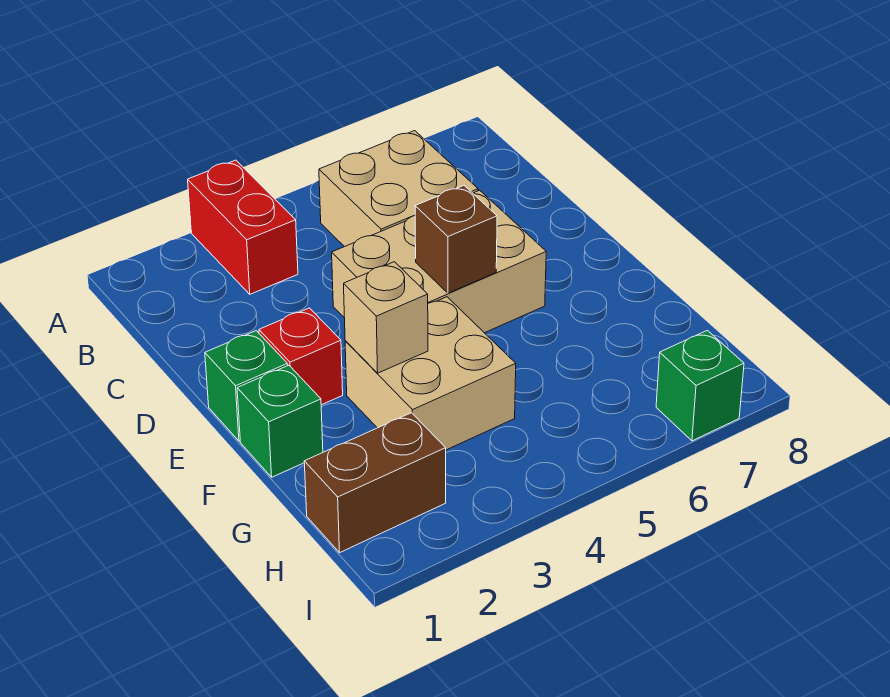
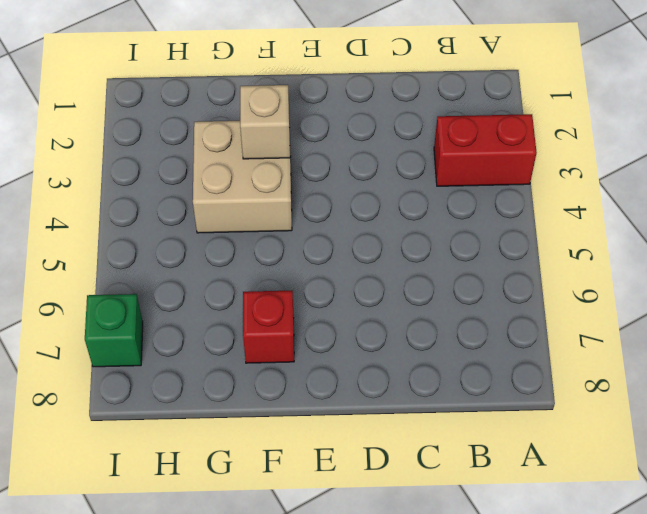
red 1x1 brick [243,291,294,363] -> red 1x1 brick moved to [259,308,343,405]
none -> tan 2x2 brick [319,131,478,247]
none -> tan 2x3 brick [332,190,546,333]

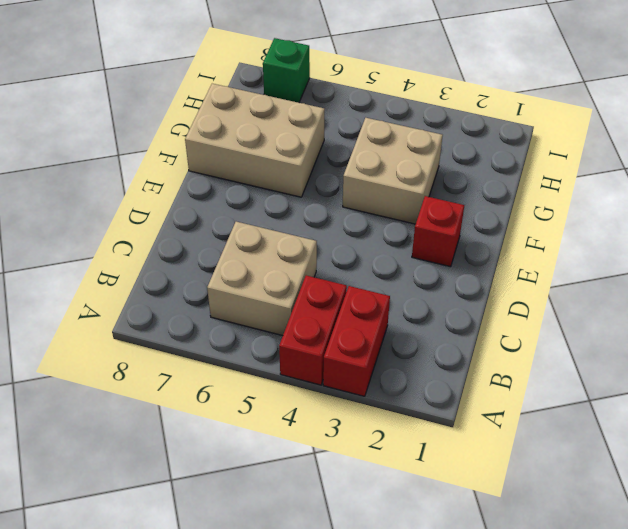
red 1x2 brick [279,275,347,385] -> none
tan 2x3 brick [185,84,325,197] -> tan 2x3 brick moved to [332,190,546,333]
none -> green 1x1 brick [205,331,288,441]
none -> green 1x1 brick [237,365,323,477]

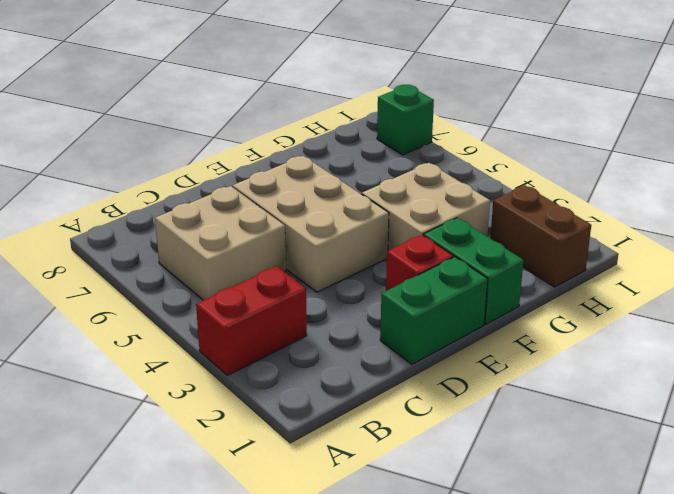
green 1x2 brick [380,257,488,364] -> green 1x1 brick [205,331,288,441]
green 1x2 brick [424,218,524,324] -> green 1x1 brick [237,365,323,477]
none -> brown 1x1 brick [415,186,497,293]
none -> tan 1x1 brick [344,262,428,373]

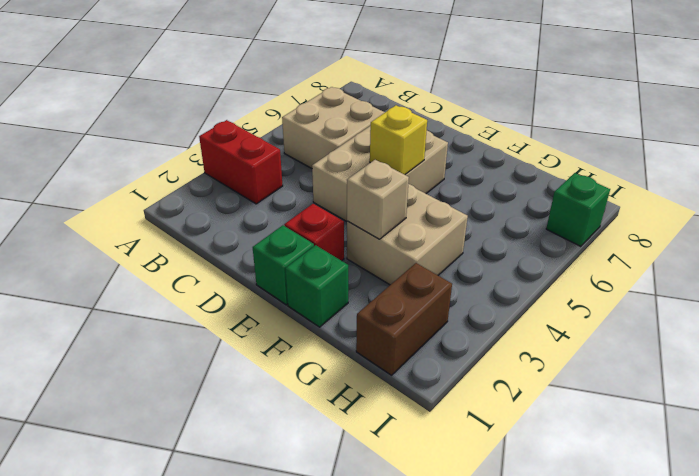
yellow 1x1 brick [370,105,427,175] -> brown 1x1 brick [415,186,497,293]

